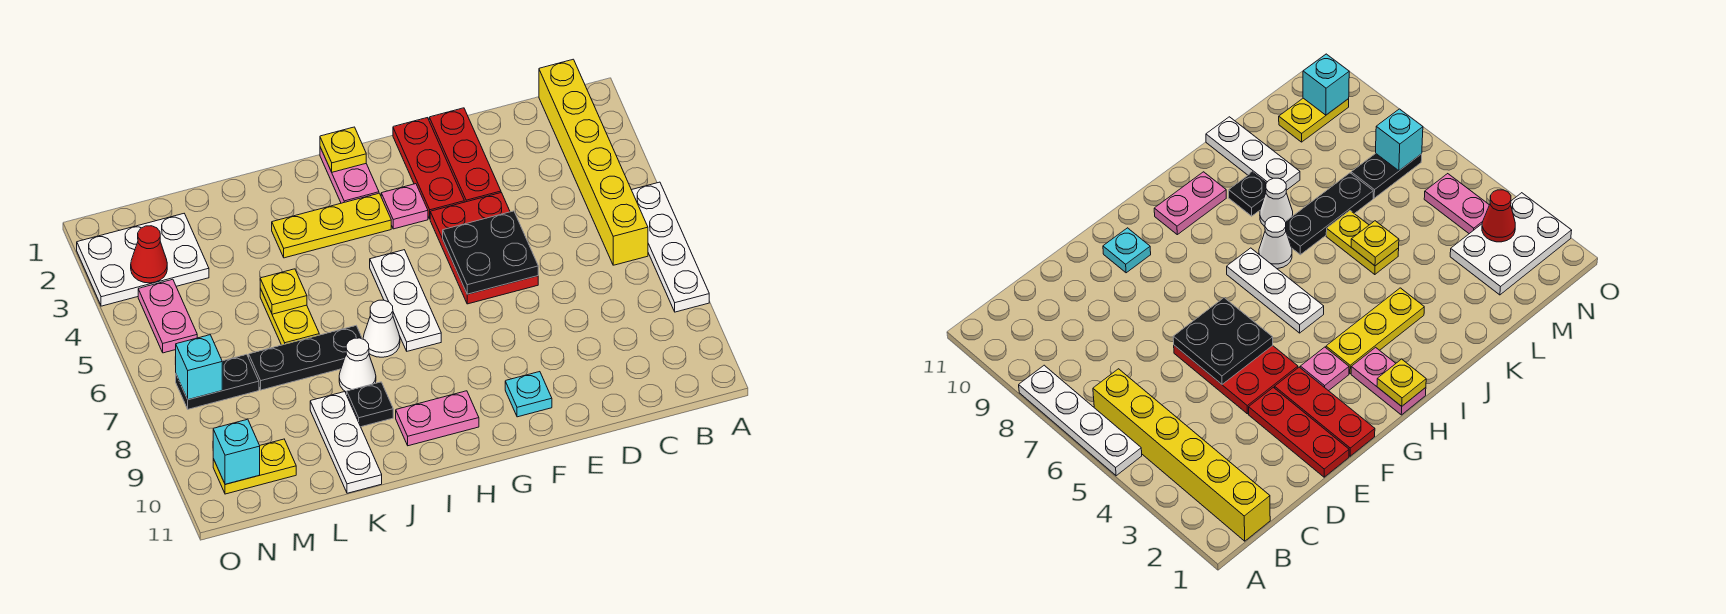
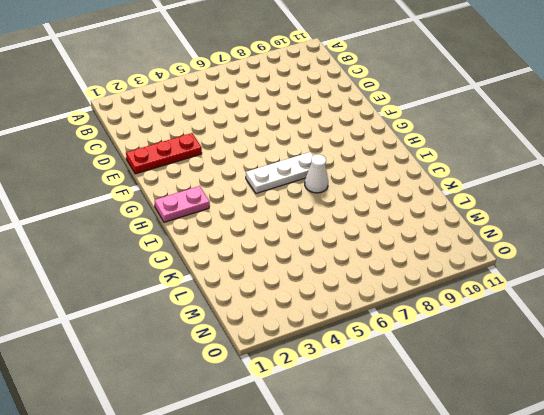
none -> white 1x4 plate [632,182,709,312]
none -> yellow 1x6 brick [539,59,648,265]
none -> red 2x3 plate [430,193,538,304]

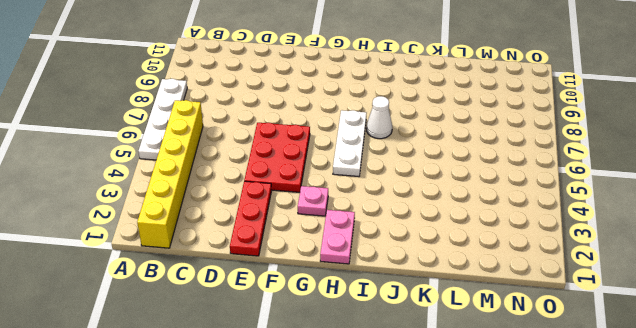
none -> red 1x3 plate [393,118,464,219]
none -> cyan 1x1 plate [505,372,552,417]
none -> yellow 1x3 plate [272,193,391,258]

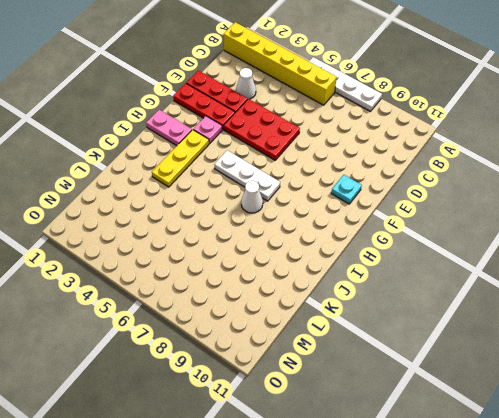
white 1x1 cone [236,68,256,99] -> white 1x1 cone moved to [339,338,376,392]
none -> pink 1x2 plate [396,391,479,446]
none -> black 1x3 plate [249,326,362,390]
none -> black 1x1 plate [347,382,393,427]

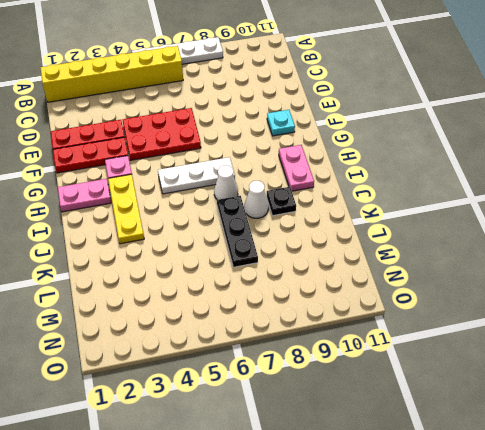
none -> yellow 1x2 plate [260,289,319,345]
none -> white 1x3 plate [310,392,382,493]
none -> white 2x3 plate [77,214,209,306]

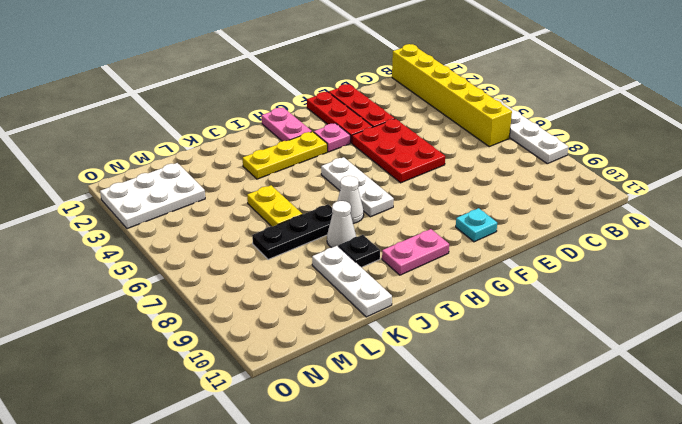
none -> black 1x2 plate [176,354,259,409]
none -> yellow 1x2 plate [213,439,296,494]
none -> pink 1x2 plate [138,279,197,353]

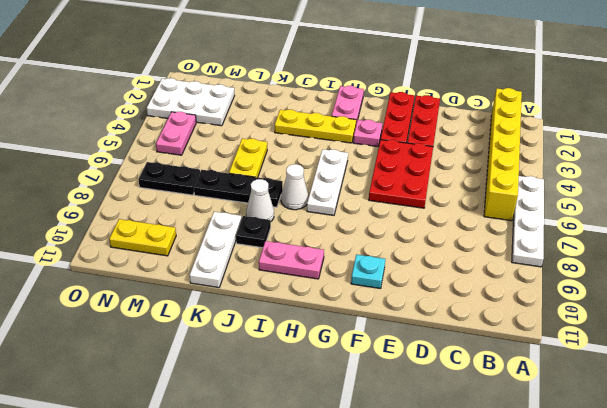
none -> black 2x2 plate [443,211,538,294]
none -> yellow 1x1 plate [320,127,366,172]
none -> yellow 1x1 plate [260,269,307,314]

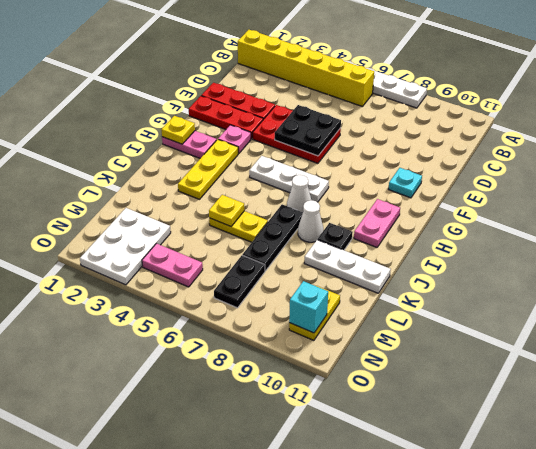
none -> red 1x1 cone [131,226,167,283]
none -> cyan 1x1 brick [176,335,222,400]

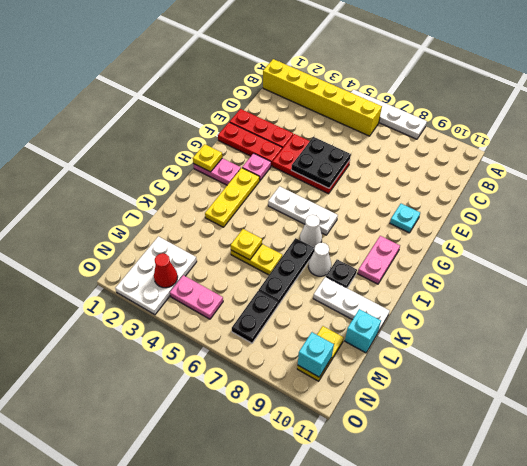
cyan 1x1 brick [345,309,381,353] -> cyan 1x1 brick moved to [176,335,222,400]

